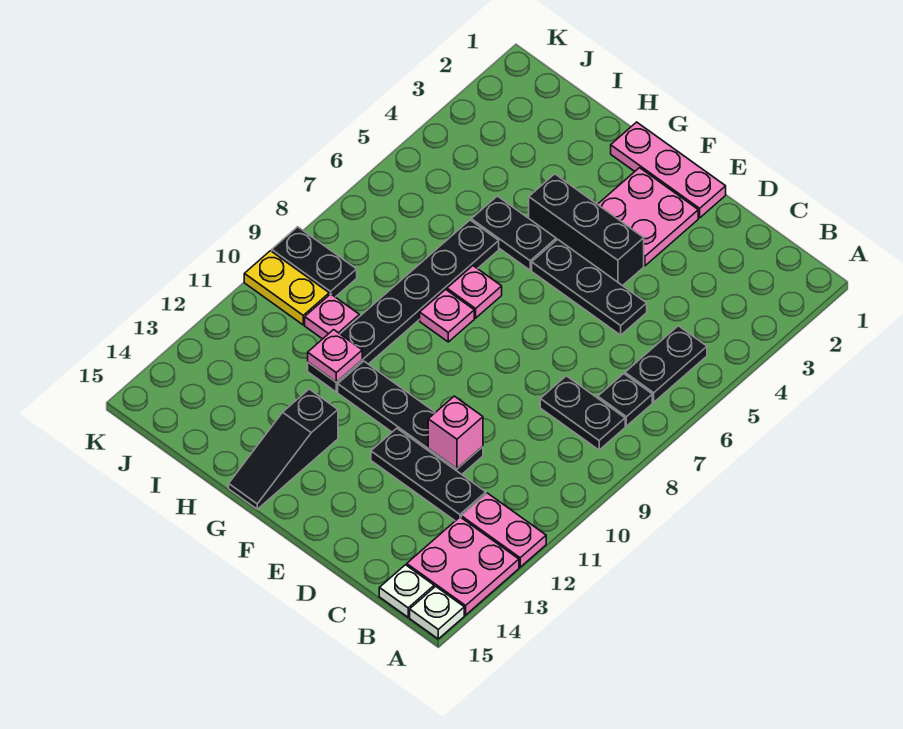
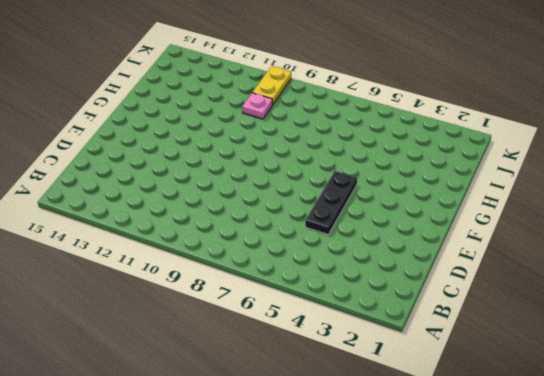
none -> pink 1x2 plate [461,493,546,567]
none -> pink 2x2 plate [407,517,519,615]
none -> white 1x1 plate [410,586,464,639]

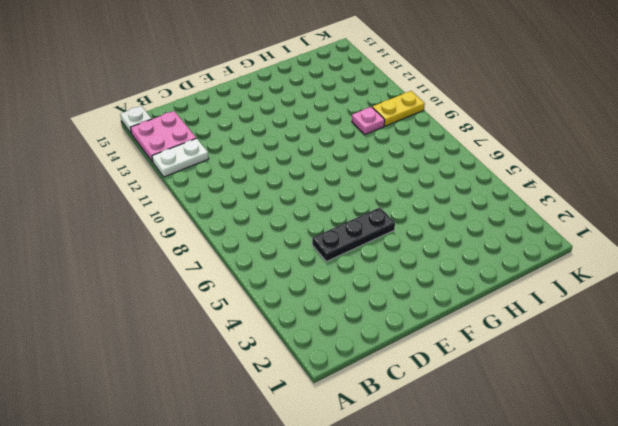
white 1x2 plate [152,138,209,177] -> pink 1x2 plate [461,493,546,567]
none -> black 1x2 plate [625,326,707,402]
none -> black 1x1 plate [598,374,652,426]
none -> black 1x2 plate [540,376,625,450]

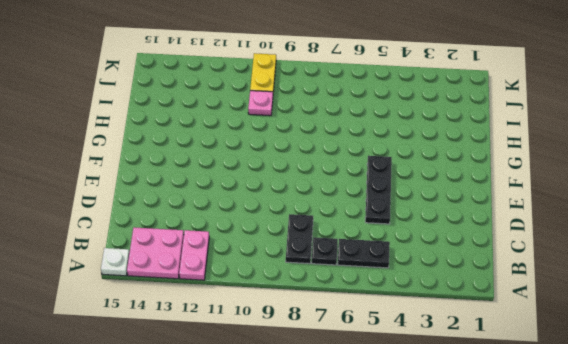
none -> white 1x1 plate [379,565,434,617]
none -> black 1x3 plate [371,428,486,521]
none -> black 1x4 plate [338,361,483,474]

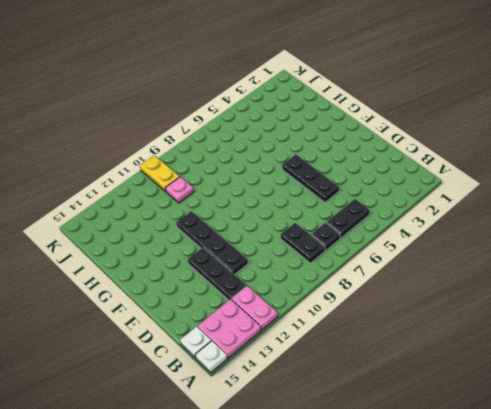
none -> pink 1x3 plate [611,122,726,218]
none -> pink 2x2 plate [598,168,698,266]
none -> black 1x3 brick [529,174,644,286]

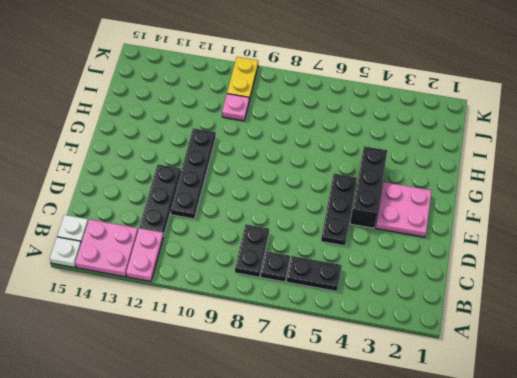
none -> pink 1x3 plate [611,122,726,218]
none -> black 1x2 plate [471,196,556,270]
none -> pink 1x1 plate [447,266,502,318]

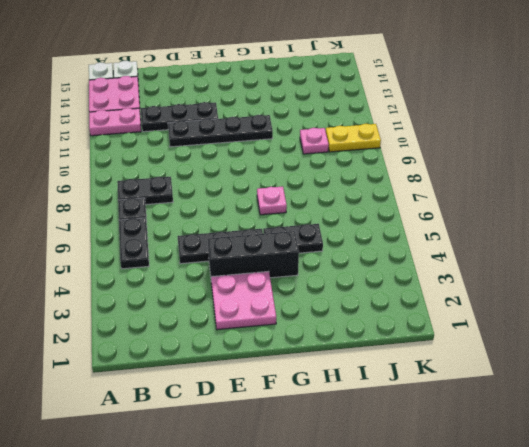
none -> pink 1x3 plate [611,122,726,218]
none -> pink 1x1 plate [420,289,474,342]
none -> black 1x3 slope [229,389,338,509]

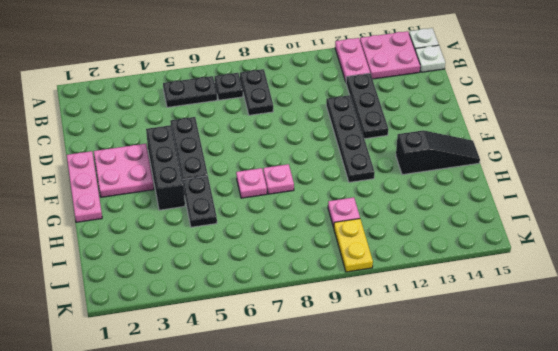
none -> black 1x6 plate [308,220,499,392]
none -> black 1x2 plate [272,227,357,297]
none -> pink 1x1 brick [428,396,483,469]

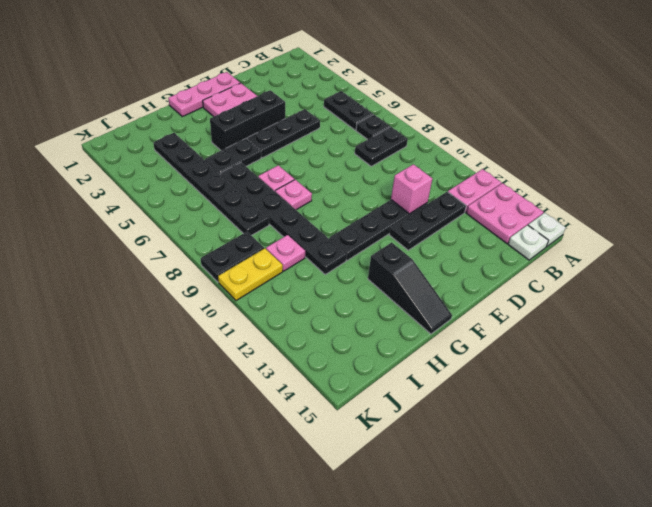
black 1x6 plate [153,133,269,235] -> none
none -> pink 1x1 plate [308,330,362,382]

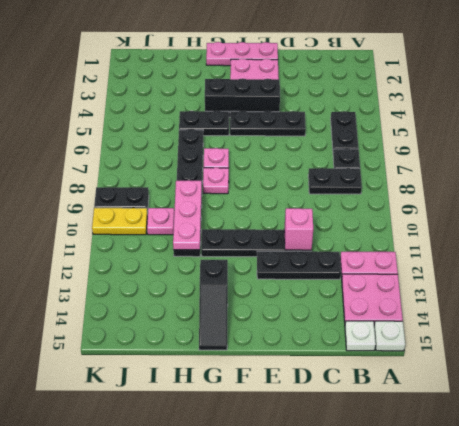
pink 1x3 plate [173,180,202,250] -> pink 1x1 plate [308,330,362,382]

